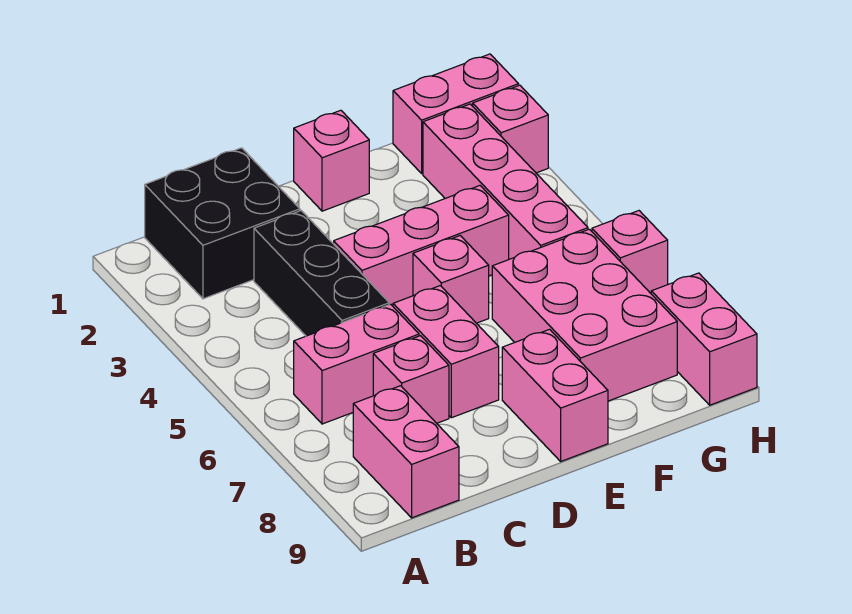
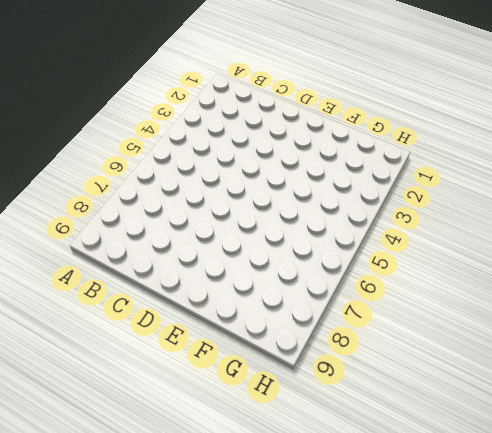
none -> black 2x2 brick [145,148,300,299]
none -> pink 1x2 brick [294,304,419,424]
none -> pink 1x2 brick [353,386,459,518]

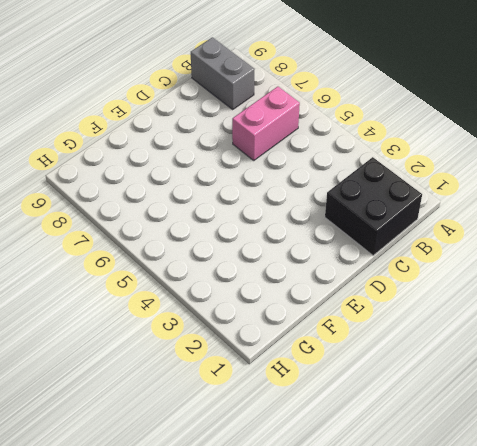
grey 1x2 brick [191,37,255,109] -> pink 1x2 brick [353,386,459,518]
none -> black 1x3 brick [254,211,389,336]
none -> pink 1x1 brick [373,336,449,423]
none -> pink 1x3 brick [334,186,509,306]

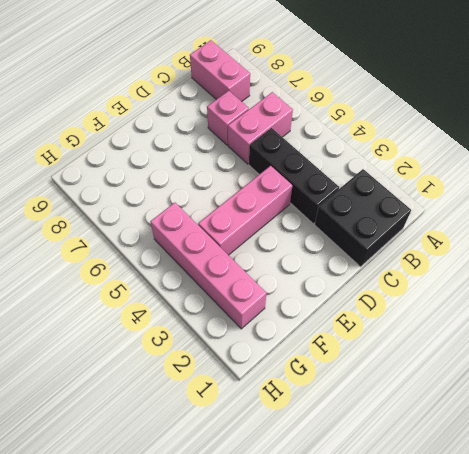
none -> pink 1x2 brick [393,286,499,418]
none -> pink 1x1 brick [294,110,369,211]
none -> pink 1x1 brick [413,236,489,323]

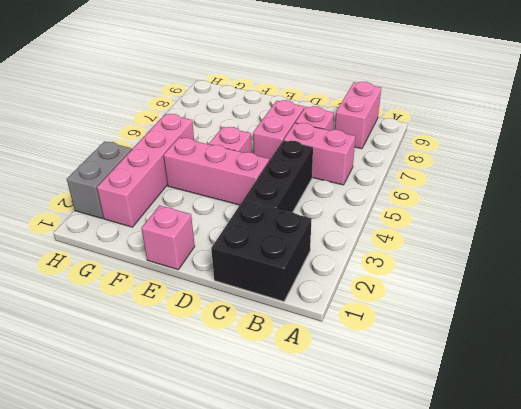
grey 1x2 brick [67,142,132,218] -> pink 1x1 brick [473,85,548,173]
none -> pink 1x2 brick [502,329,608,461]
none -> pink 2x3 brick [492,229,677,401]
none -> pink 1x2 brick [393,54,519,173]

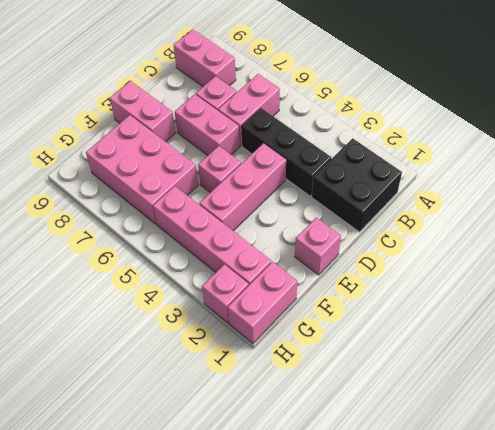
none -> pink 1x1 brick [592,211,668,293]
none -> pink 1x2 brick [651,273,757,405]

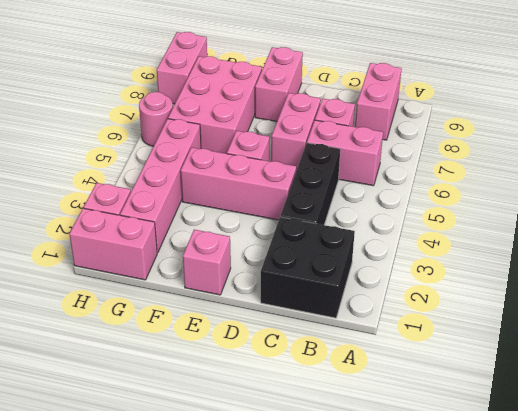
pink 1x1 round brick [139,92,173,146] -> pink 1x1 brick [592,211,668,293]

